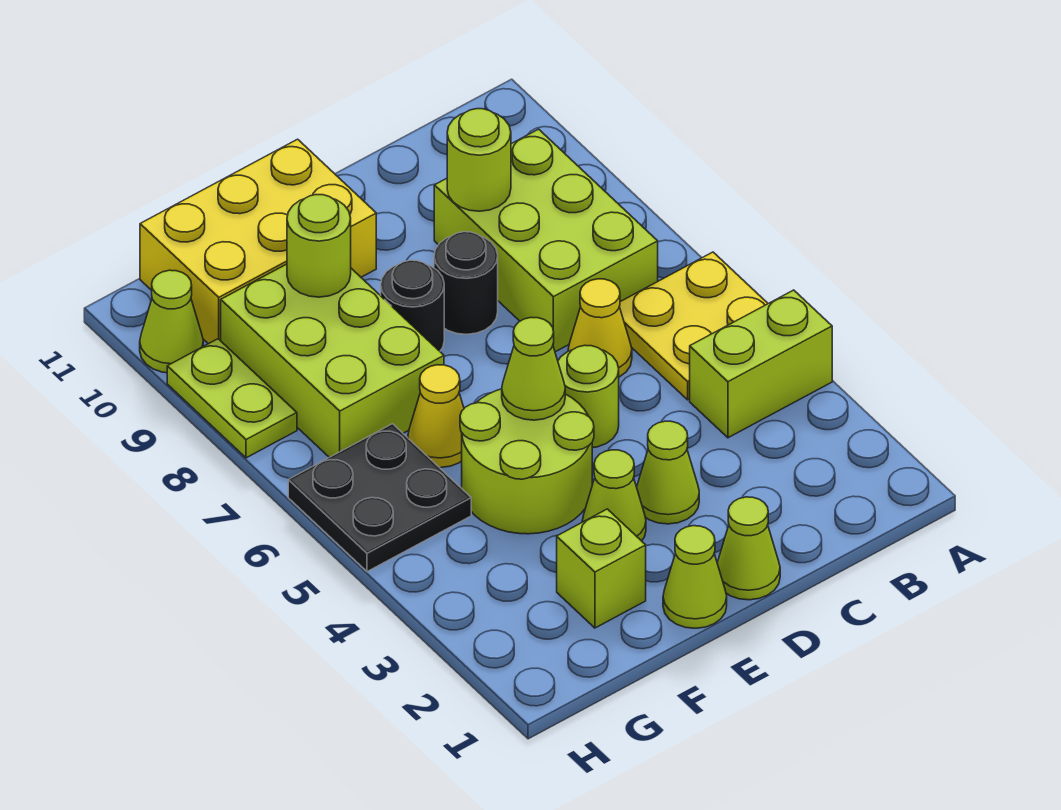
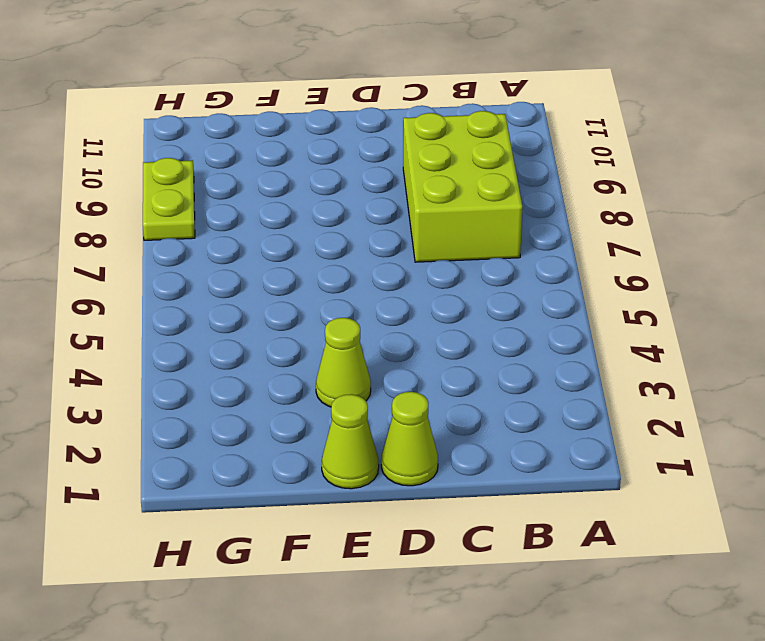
none -> lime 1x2 brick [690,290,832,438]
none -> yellow 2x2 plate [619,252,768,400]
none -> yellow 1x1 cone [568,279,632,377]

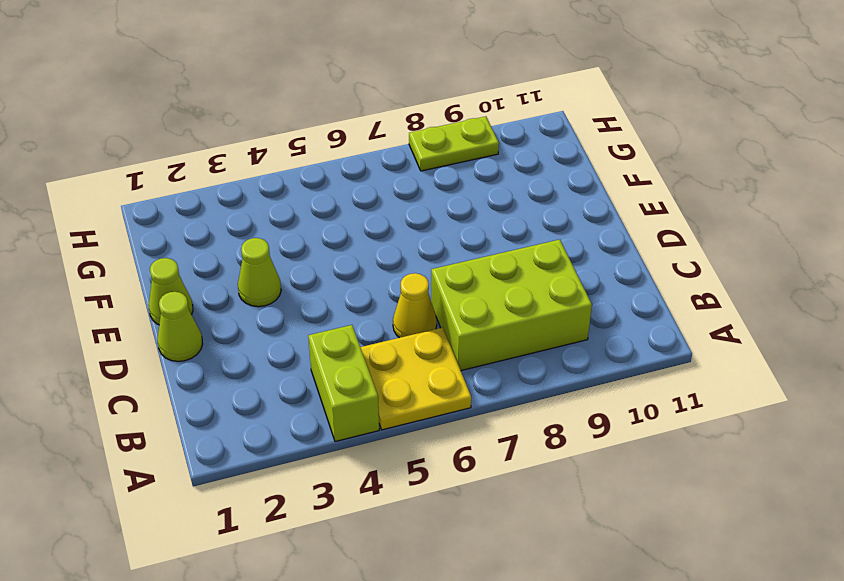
none -> lime 1x1 cone [637,421,699,524]
none -> lime 1x1 round brick [558,345,619,448]
none -> black 1x1 round brick [434,232,498,334]

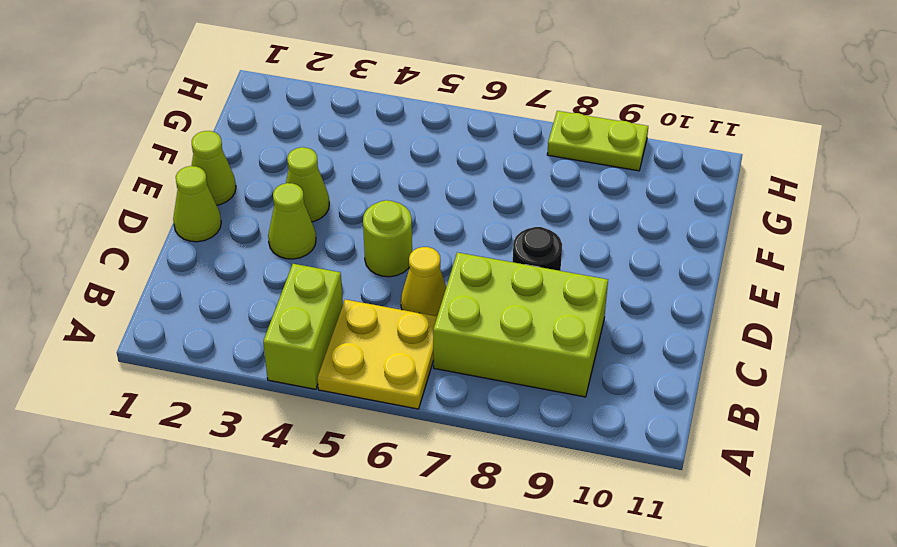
none -> lime 2x2 round brick [460,389,594,534]
none -> black 1x1 round brick [381,260,444,351]
none -> yellow 2x3 brick [140,139,376,344]

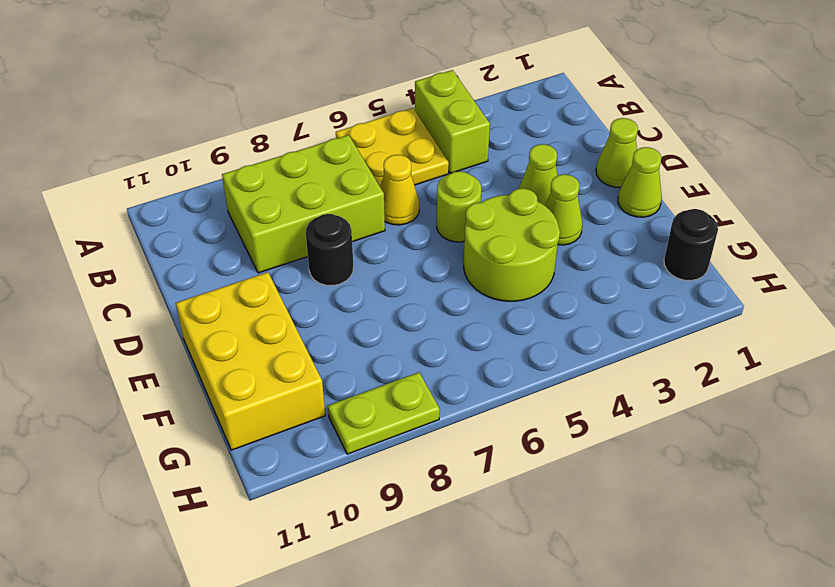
black 1x1 round brick [664,209,718,281] -> black 1x1 round brick moved to [381,260,444,351]
none -> lime 1x1 brick [557,509,646,628]
none -> yellow 1x1 cone [408,365,464,468]
none -> lime 2x3 brick [221,264,444,457]

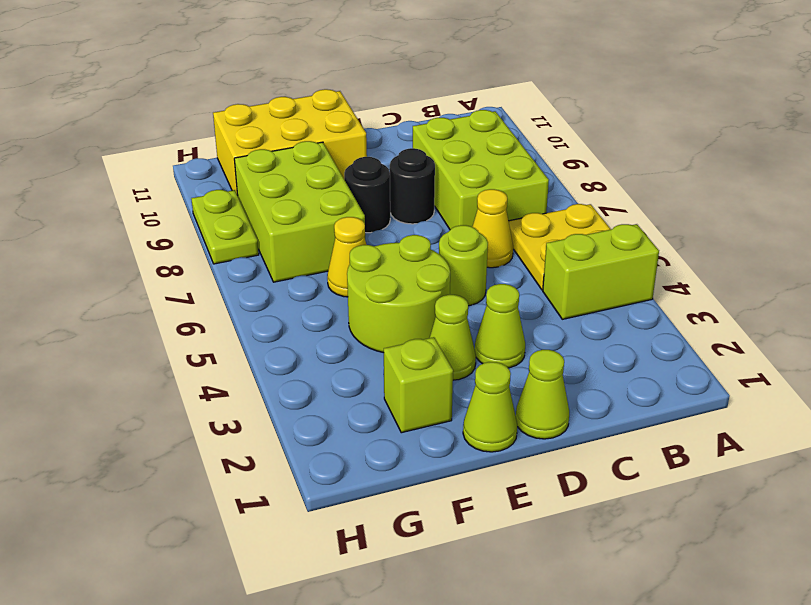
none -> black 2x2 plate [288,424,471,572]
none -> lime 1x1 cone [140,270,203,373]
none -> lime 1x1 round brick [447,109,511,211]

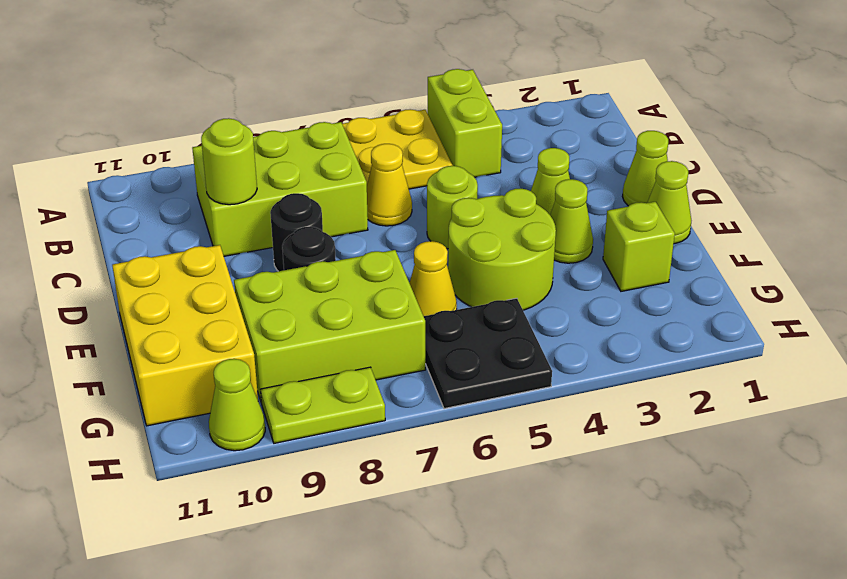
none -> lime 1x1 cone [502,317,565,420]
none -> lime 1x1 round brick [287,195,351,297]

